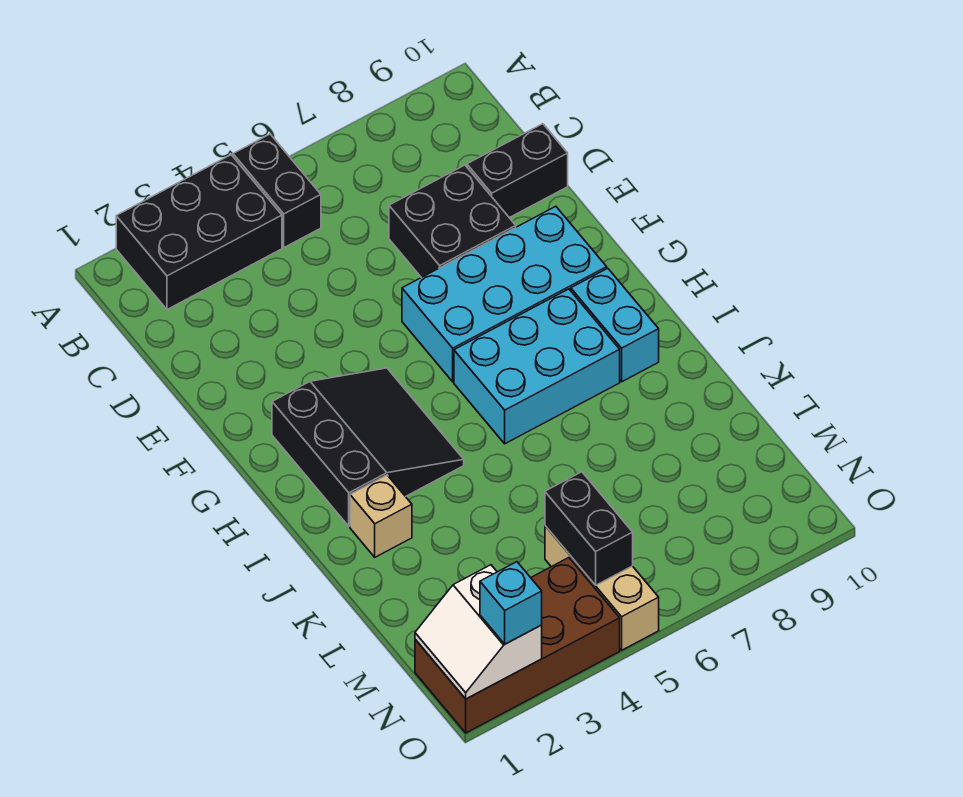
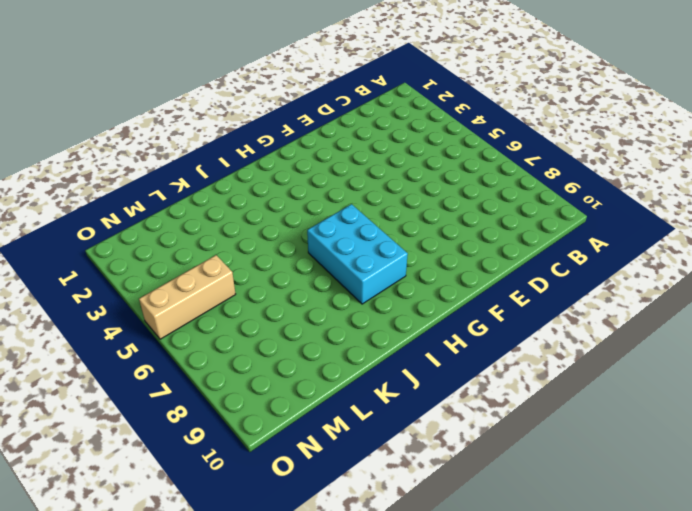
none -> black 2x3 brick [116,155,282,310]
none -> black 1x2 brick [233,134,321,247]
none -> black 2x2 brick [389,165,516,278]

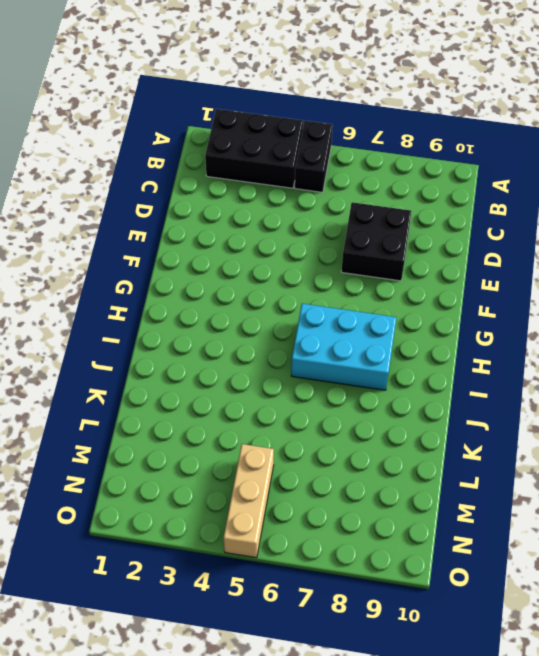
none -> black 1x2 brick [467,124,568,218]
none -> cyan 2x4 brick [402,206,607,382]
none -> black 3x3 slope [272,368,464,526]

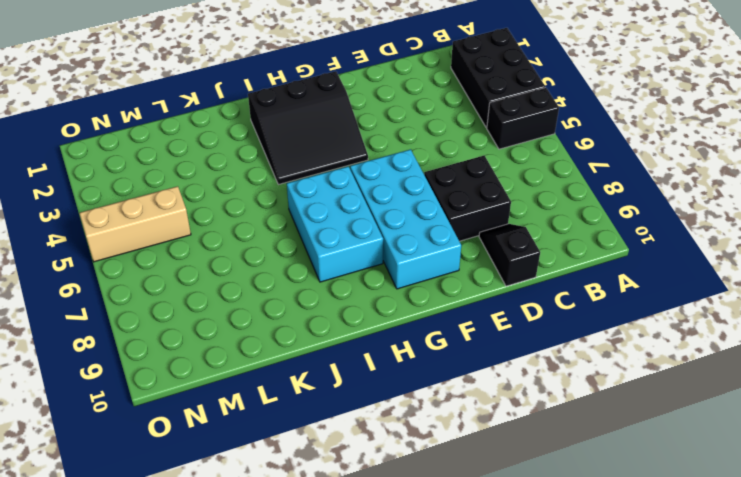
black 1x2 slope [479,224,540,286] -> black 1x2 brick [467,124,568,218]
none -> cyan 1x2 brick [571,268,659,382]
none -> tan 1x1 brick [350,475,412,557]
none -> brown 2x4 brick [415,558,620,733]

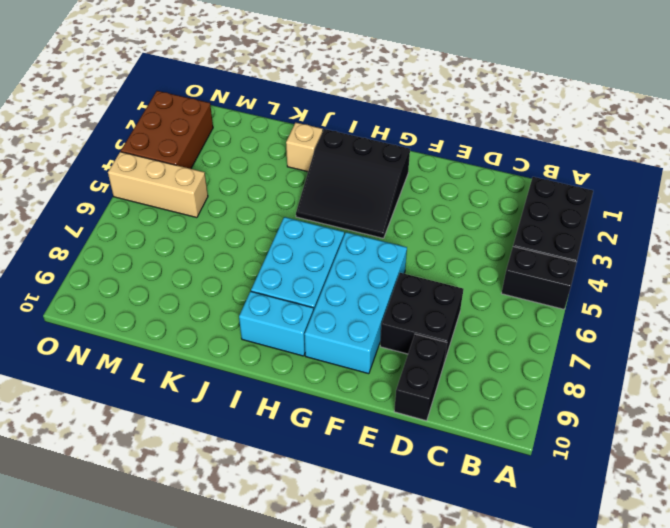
brown 2x3 brick [121,91,213,169] -> brown 2x4 brick [415,558,620,733]
none -> black 1x2 brick [545,472,633,585]
none -> white 2x2 slope [415,565,542,699]
none -> cyan 1x1 brick [480,562,542,644]

